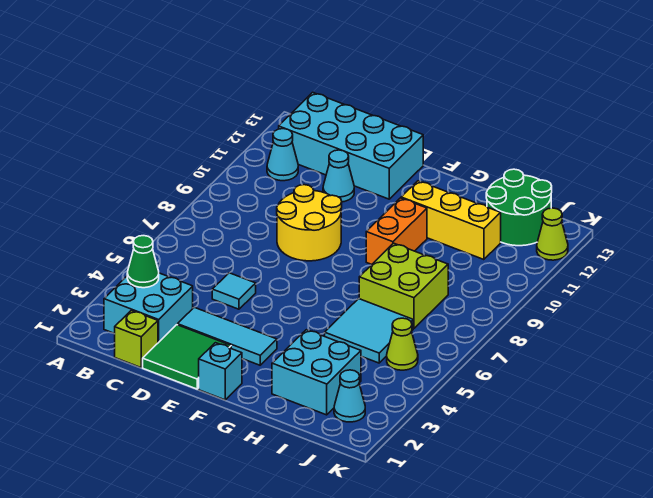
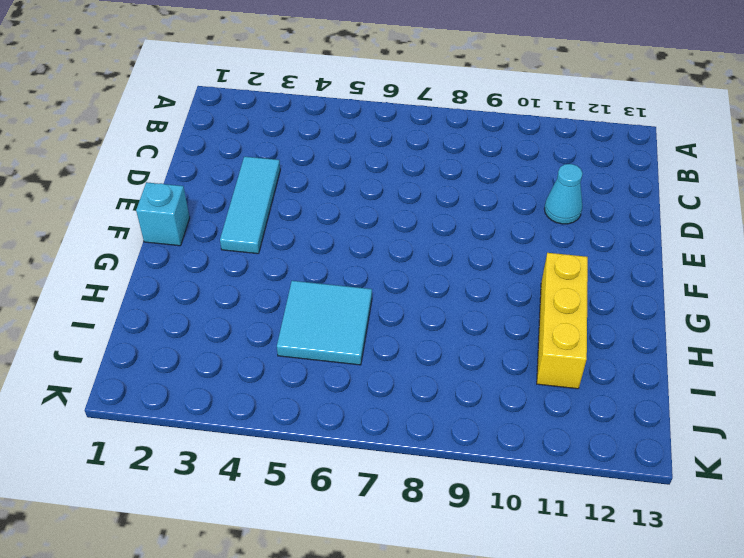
none -> cyan 2x2 brick [104,273,193,343]
none -> cyan 1x1 cone [267,129,298,181]
none -> cyan 2x4 brick [279,92,423,199]

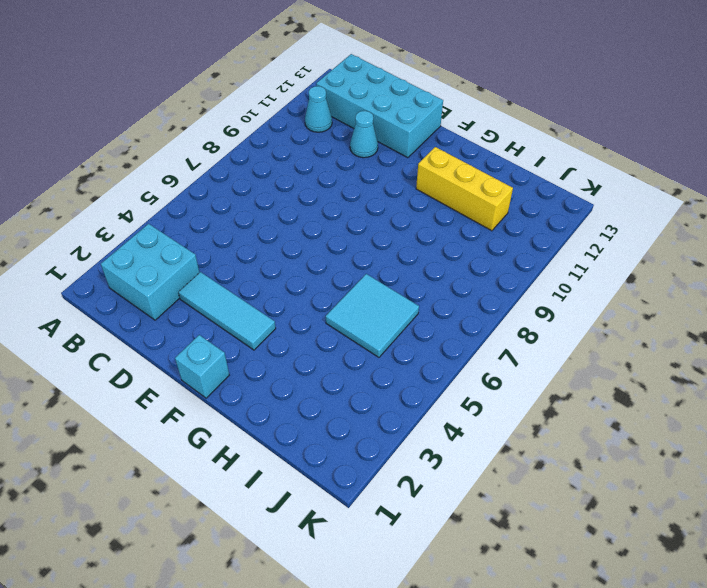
none -> lime 1x1 brick [115,310,158,368]
none -> green 2x2 tile [143,325,231,389]
none -> cyan 1x1 tile [212,273,256,309]

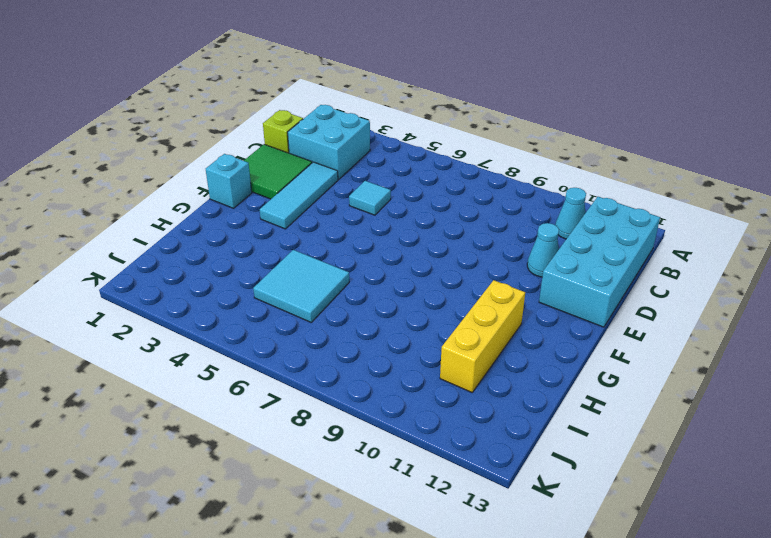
none -> yellow 2x2 round brick [277,185,342,261]
none -> orange 1x2 brick [366,198,427,264]
none -> cyan 2x2 brick [272,330,361,415]

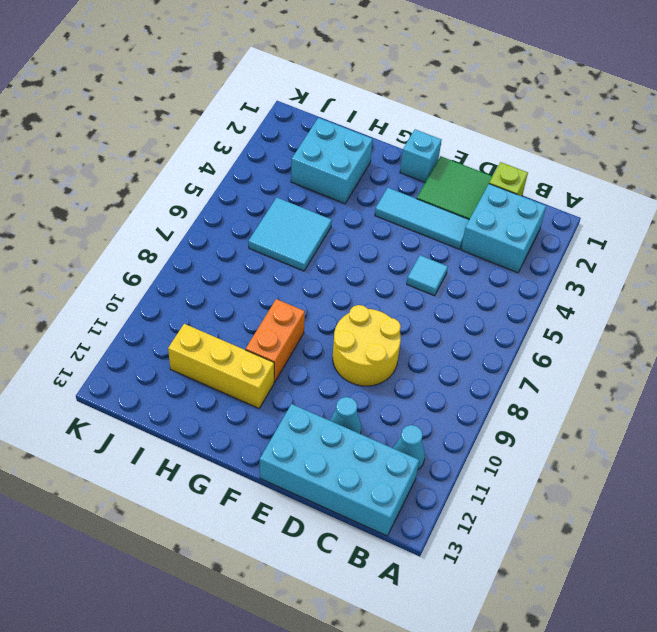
none -> lime 2x2 brick [359,243,448,329]
none -> green 2x2 round brick [486,169,552,246]
none -> cyan 1x1 cone [334,370,365,422]

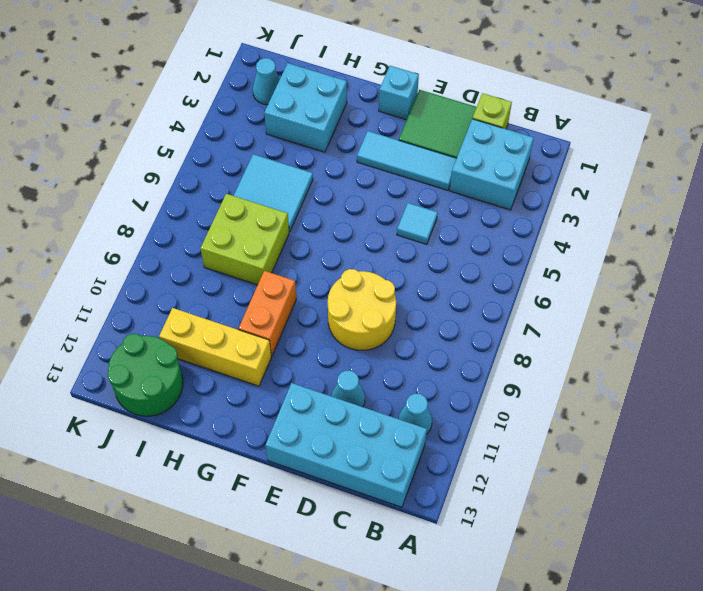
none -> lime 1x1 cone [387,318,418,370]
none -> lime 1x1 cone [537,208,568,260]
none -> green 1x1 cone [127,236,159,288]

